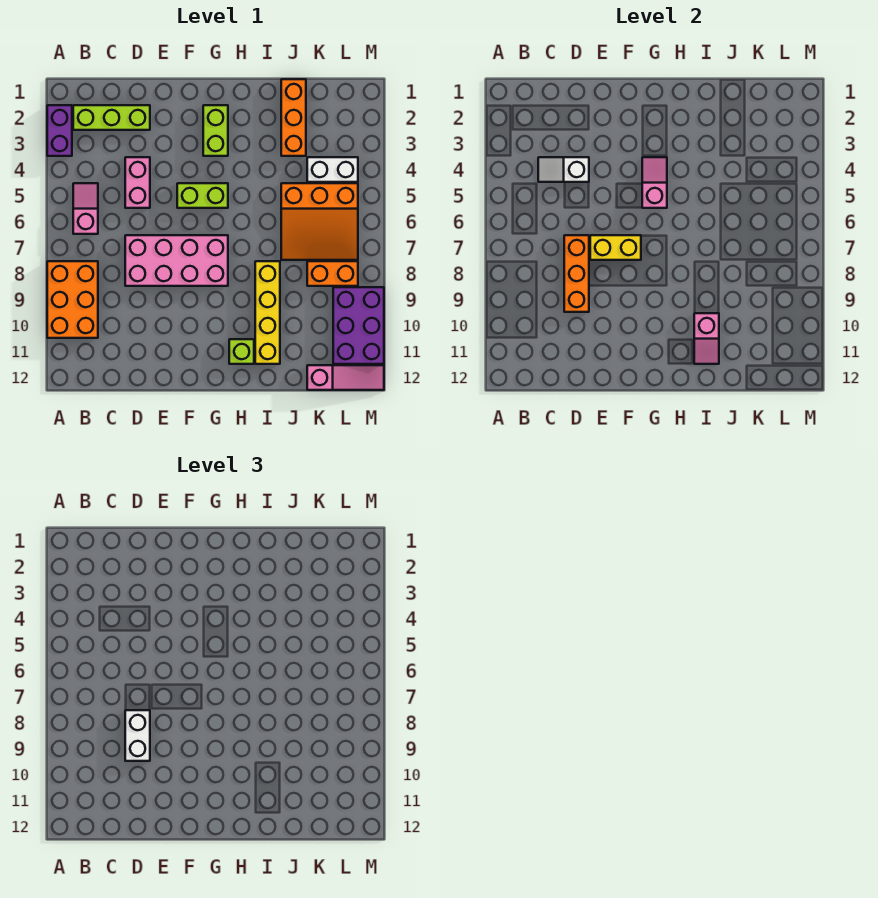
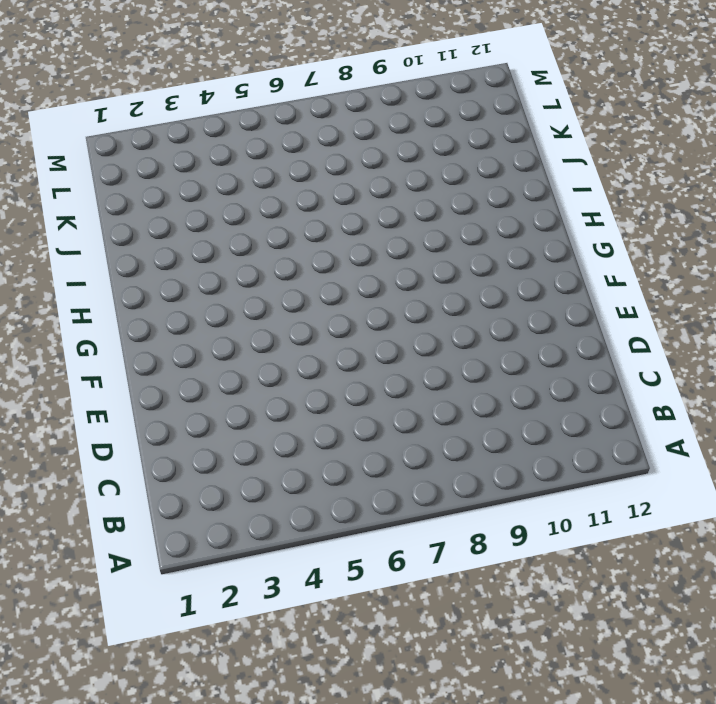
none -> purple 1x2 brick [47,105,72,156]
none -> orange 2x3 brick [47,261,98,338]
none -> lime 1x3 brick [73,105,150,130]

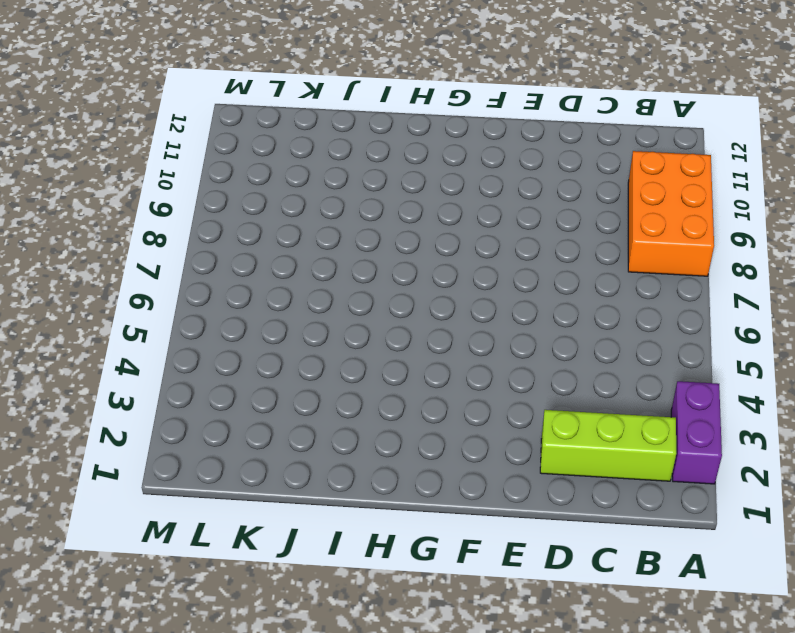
none -> pink 1x2 slope [73,183,98,234]
none -> pink 1x2 brick [125,157,150,208]
none -> pink 2x4 brick [125,235,228,286]

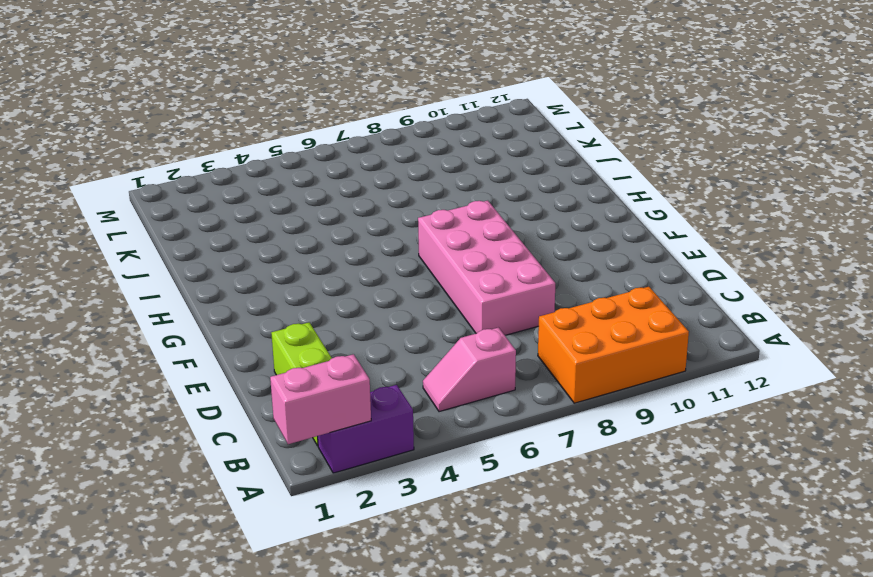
pink 1x2 brick [270,354,371,444] -> pink 1x2 brick moved to [125,157,150,208]
none -> lime 1x2 brick [177,183,228,208]
none -> lime 1x2 brick [203,105,228,156]
none -> lime 1x1 brick [229,339,254,364]

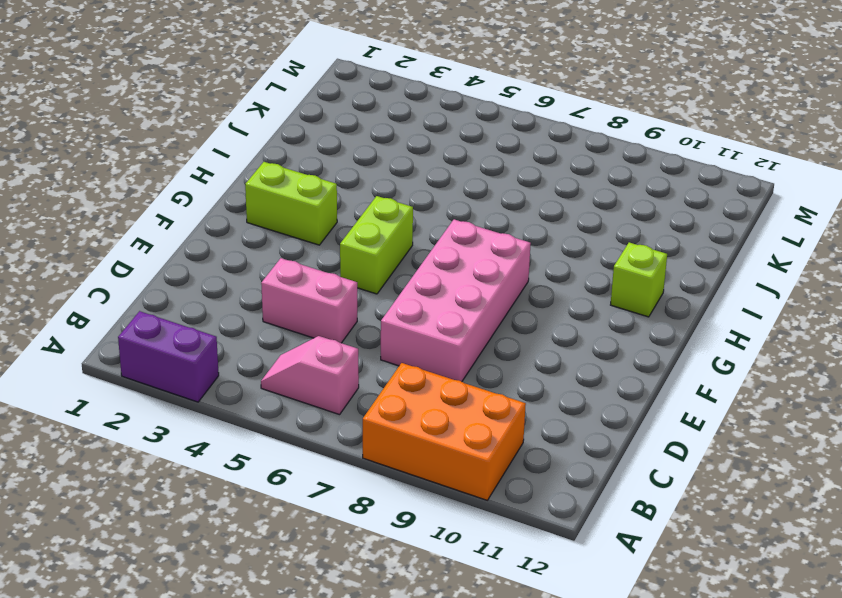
none -> lime 1x3 brick [73,105,150,130]
none -> yellow 1x4 brick [255,261,280,364]
none -> orange 1x3 brick [281,79,306,156]

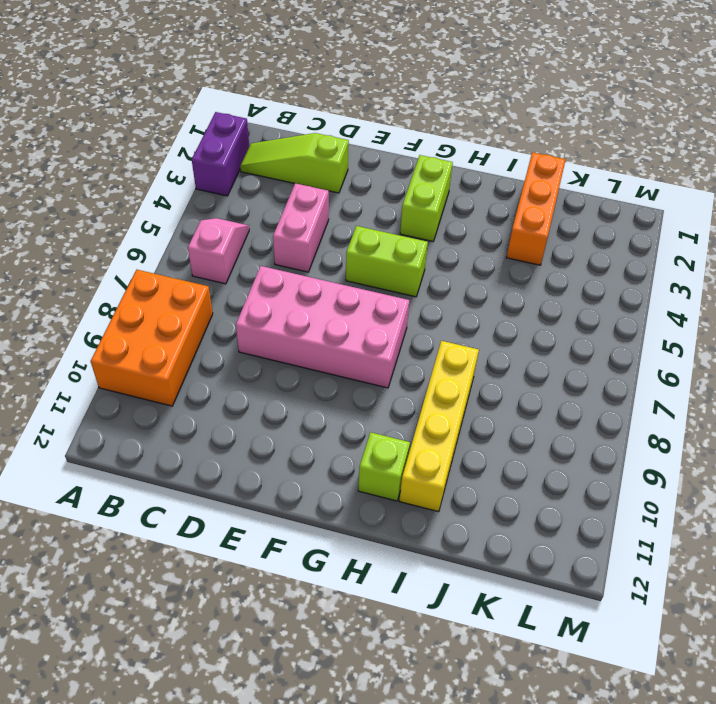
lime 1x3 slope [240,133,349,193] -> lime 1x3 brick [73,105,150,130]
none -> orange 3x3 slope [281,183,358,260]
none -> white 1x2 brick [307,157,358,182]
none -> orange 1x2 brick [307,261,358,286]

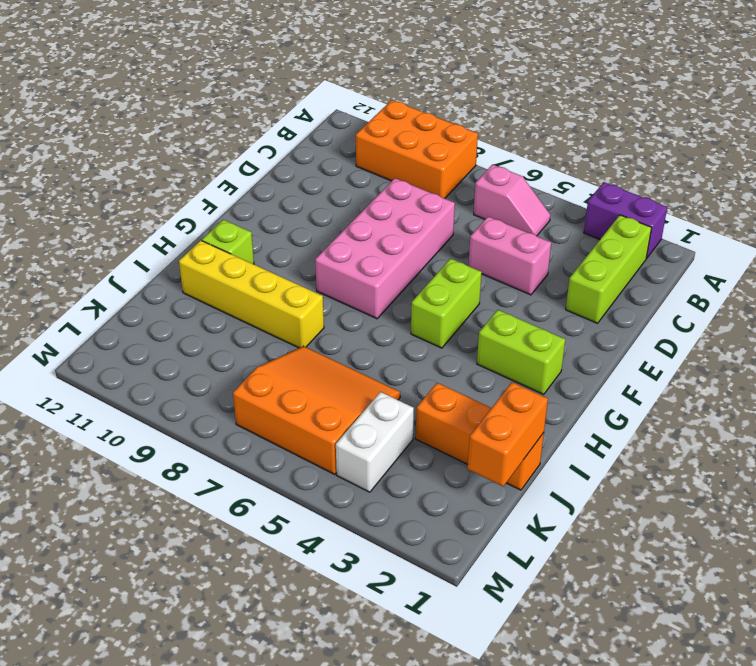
orange 1x2 brick [468,382,548,487] -> orange 1x2 brick moved to [307,261,358,286]
orange 3x3 slope [233,346,400,474] -> orange 3x3 slope turned to [281,183,358,260]
none -> pink 1x3 slope [307,365,384,390]
none -> purple 2x3 brick [333,287,384,364]
none -> white 1x2 slope [538,157,589,182]

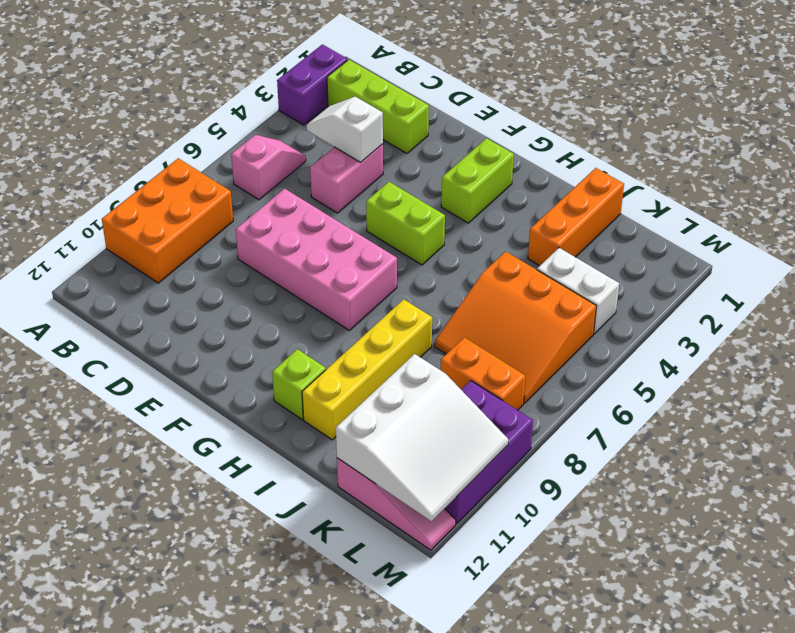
white 3x3 slope [336,354,508,521] -> none
none -> orange 1x3 brick [564,235,589,312]
none -> yellow 1x2 brick [590,235,641,260]
none -> pink 1x2 slope [642,157,667,208]

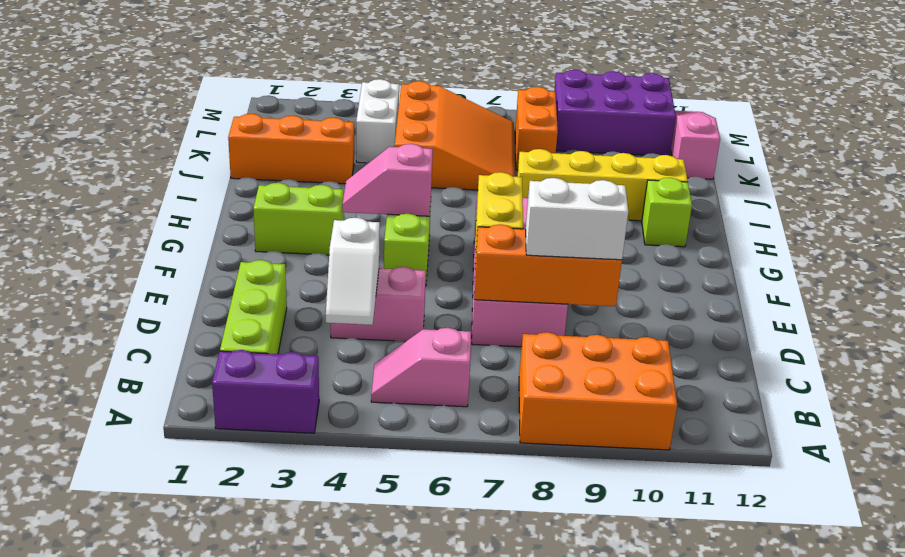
none -> pink 1x2 slope [694,313,719,364]

